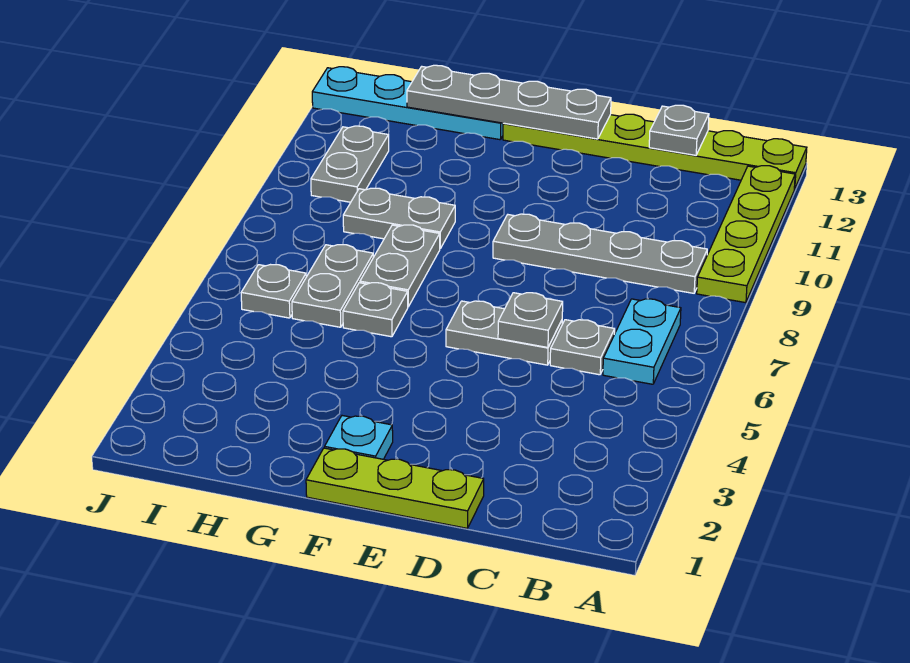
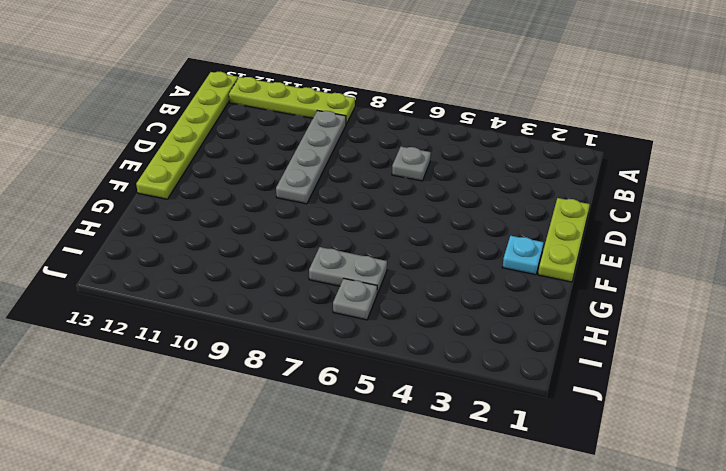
none -> cyan 1x2 plate [603,299,681,384]
none -> grey 1x2 plate [446,301,562,365]
none -> grey 1x1 plate [343,283,408,337]

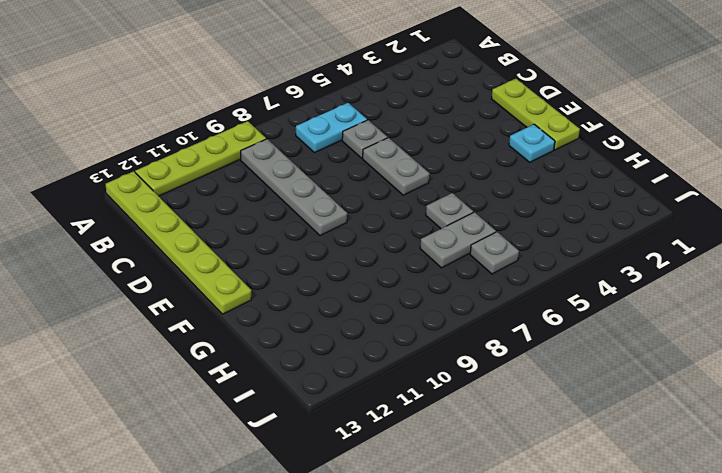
none -> grey 1x2 plate [360,225,440,307]
none -> grey 1x2 plate [343,188,455,248]
none -> cyan 1x4 plate [312,67,503,140]

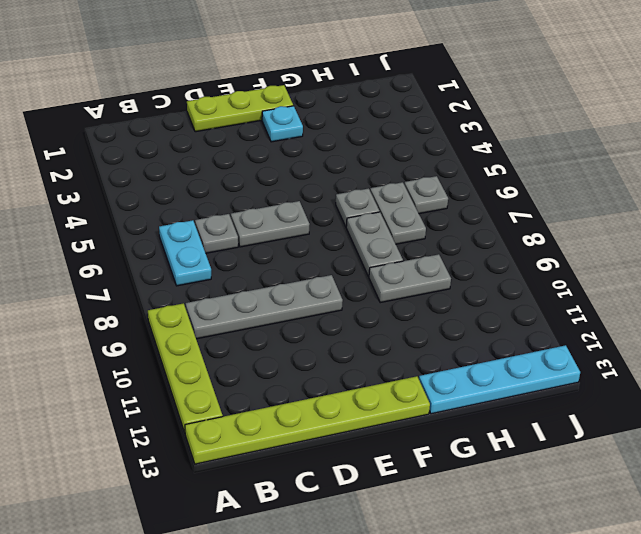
none -> grey 1x2 plate [311,126,389,202]
none -> grey 1x1 plate [649,105,709,155]
none -> grey 1x1 plate [498,293,563,347]

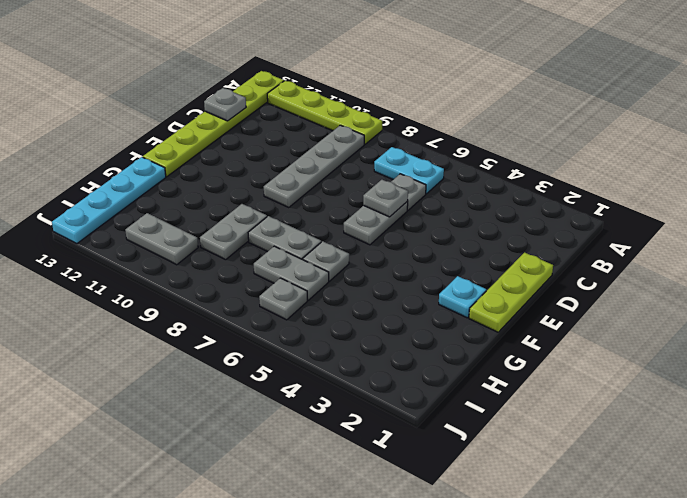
none -> grey 1x4 plate [407,65,611,139]

